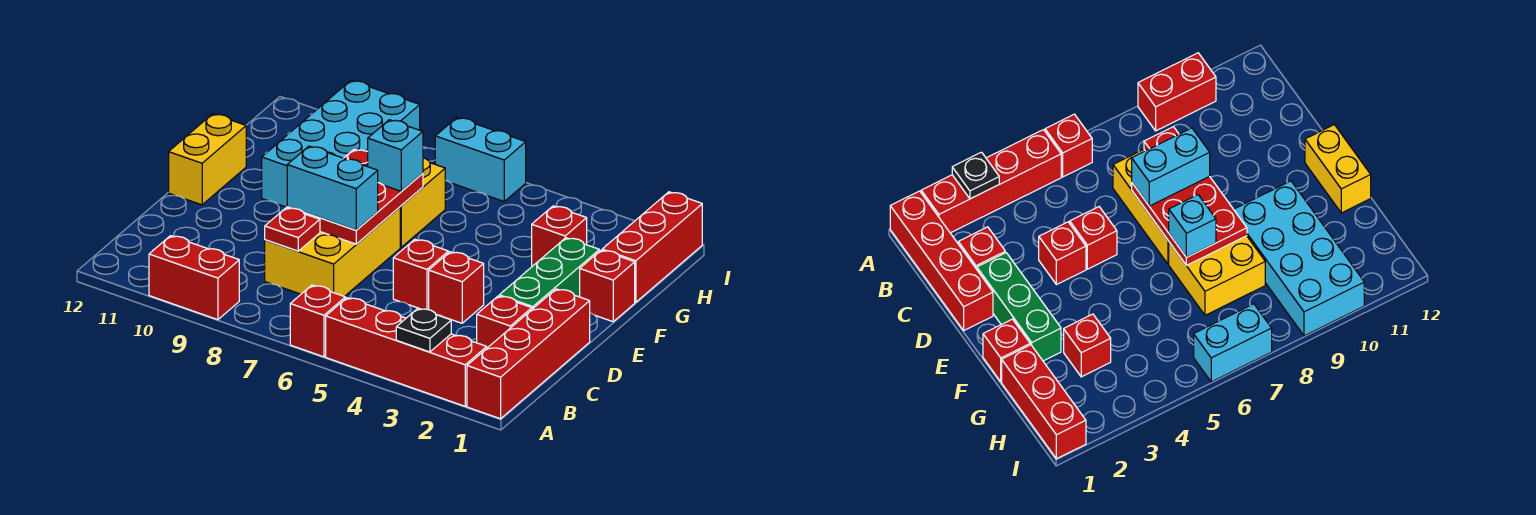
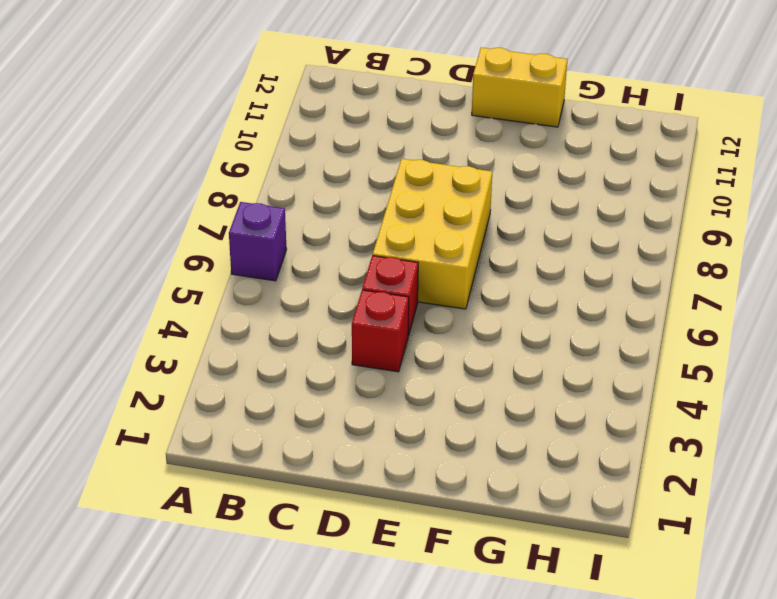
purple 1x1 brick [229,202,287,281] -> red 1x1 brick [290,285,345,357]
yellow 2x3 brick [373,159,492,309] -> yellow 2x3 brick turned to [265,207,400,297]
none -> red 1x4 brick [467,289,590,419]
none -> red 1x4 brick [326,298,487,406]
none -> red 1x2 brick [149,236,239,320]

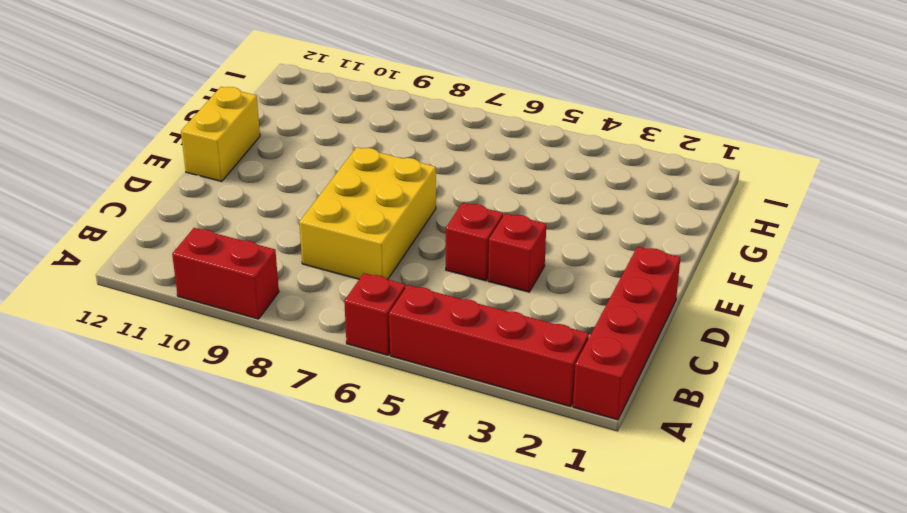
none -> red 1x1 brick [477,296,532,348]
none -> green 1x3 brick [499,238,599,309]
none -> red 1x1 brick [580,250,635,322]

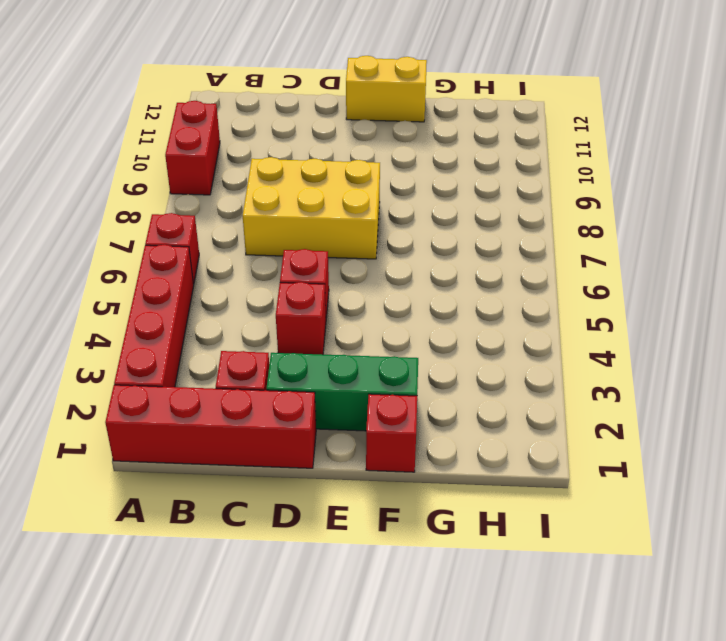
none -> yellow 2x2 brick [400,158,445,247]
none -> cyan 2x4 brick [262,81,420,207]
none -> red 1x3 brick [602,192,702,302]

